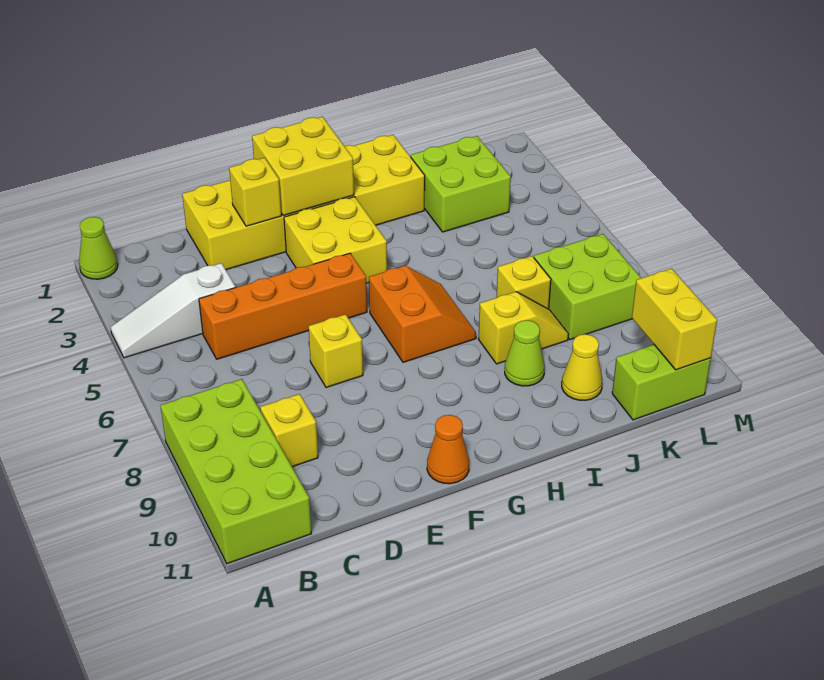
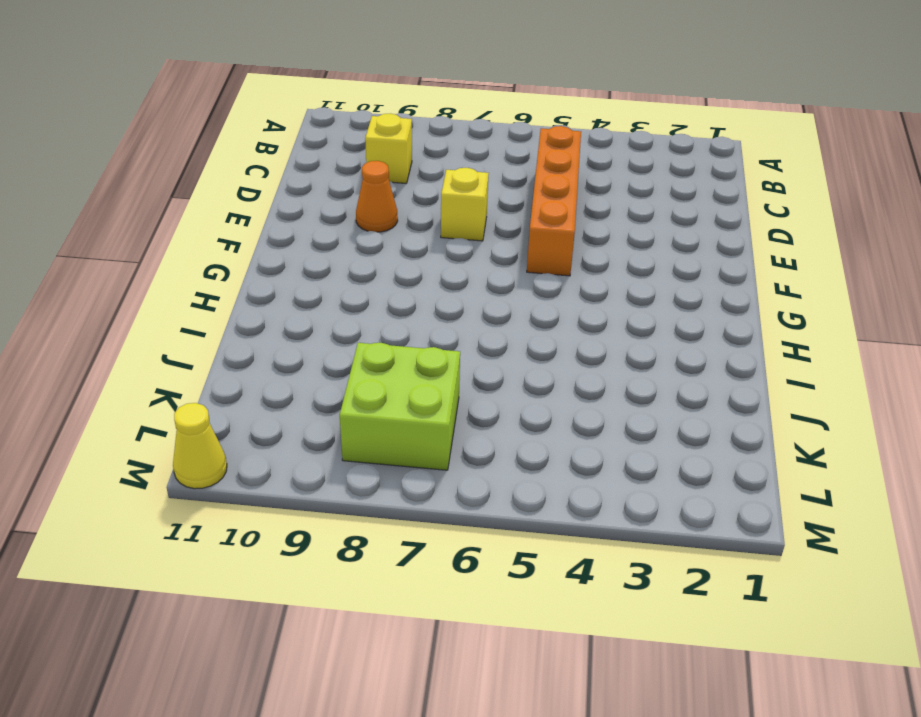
orange 1x1 cone [356,161,398,232] -> orange 1x1 cone moved to [427,415,469,484]
yellow 1x1 cone [173,403,227,489] -> yellow 1x1 cone moved to [562,334,602,400]
none -> lime 1x1 cone [79,217,118,279]
none -> white 1x3 slope [111,263,236,358]
none -> lime 2x4 brick [160,379,311,564]

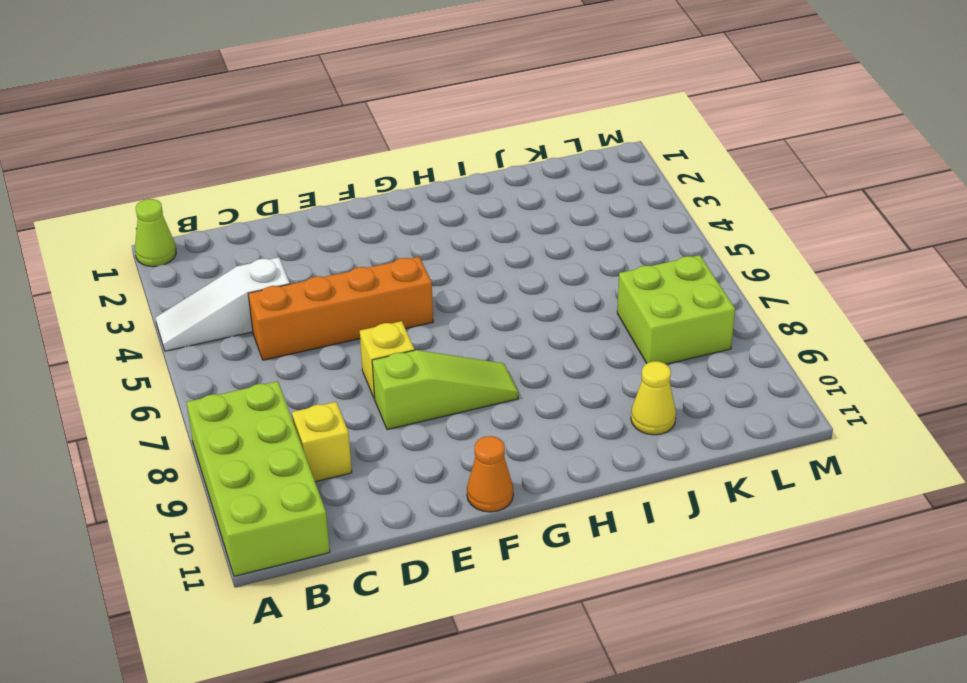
lime 1x3 slope [372,350,518,430] -> none
none -> yellow 2x6 brick [182,135,425,270]
none -> yellow 2x2 brick [284,197,387,283]
none -> orange 2x2 slope [369,266,476,362]

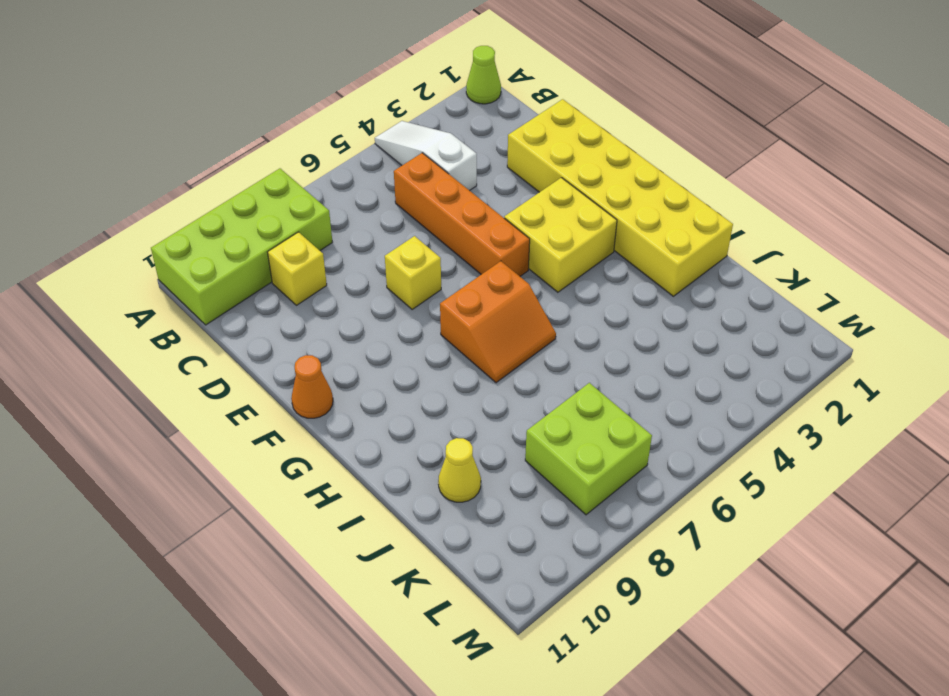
none -> yellow 1x2 slope [478,292,568,364]
none -> lime 1x1 cone [505,320,545,386]
none -> lime 2x2 brick [411,136,511,232]

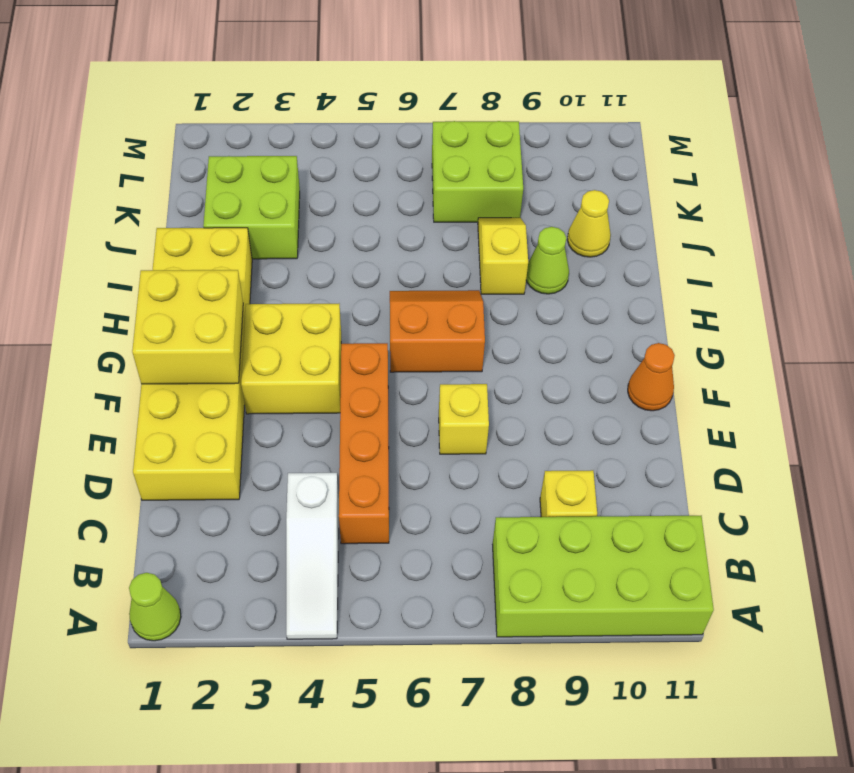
none -> yellow 1x1 brick [496,256,551,309]
none -> lime 1x2 brick [612,345,711,420]
none -> yellow 1x1 brick [229,158,281,226]

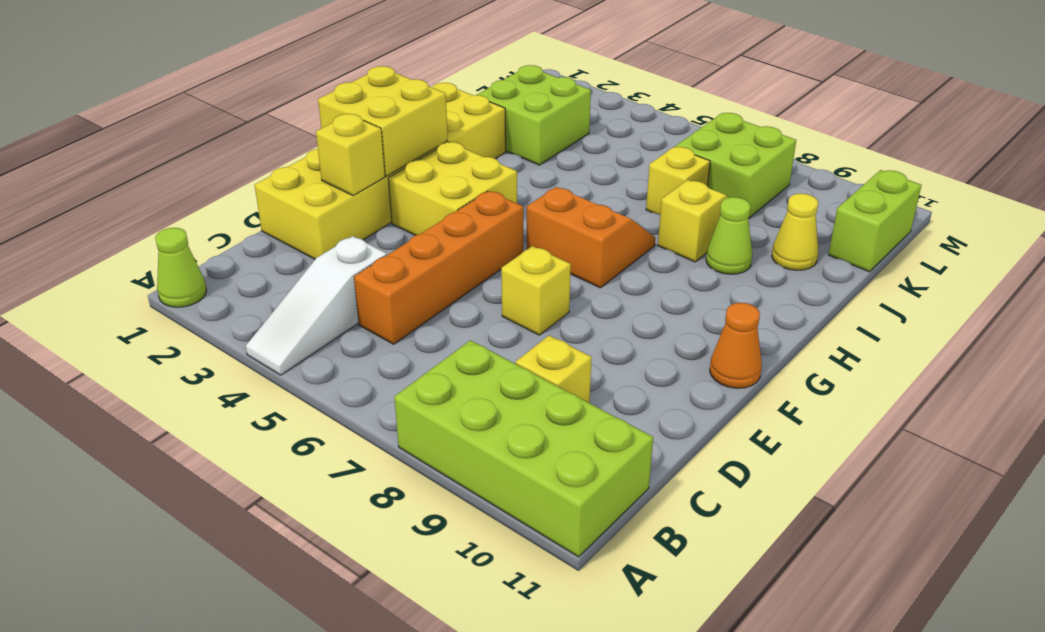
none -> yellow 1x2 brick [632,269,717,370]

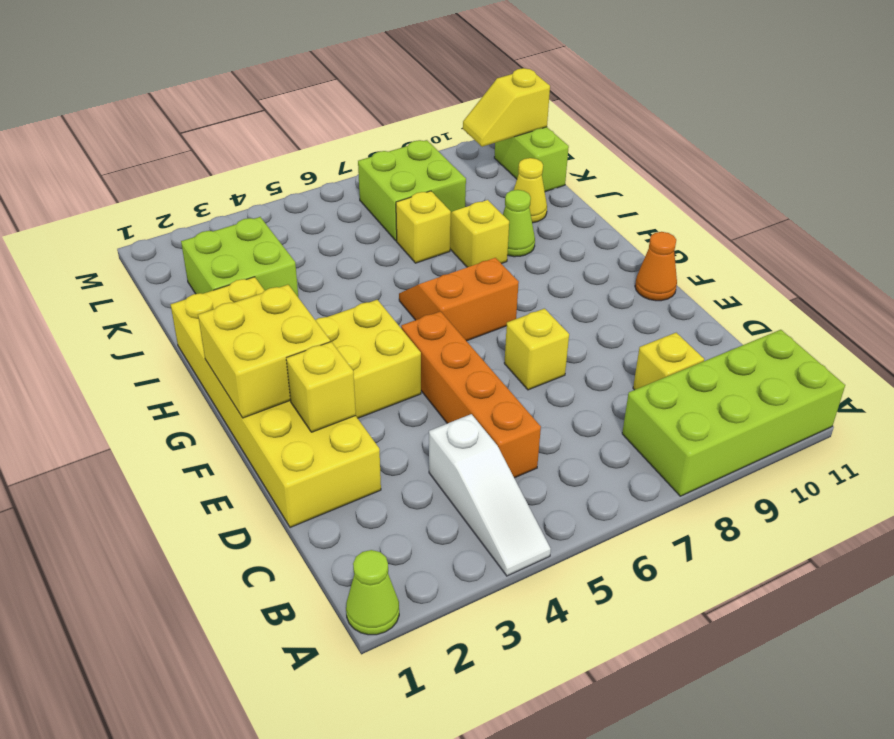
yellow 1x2 slope [463,68,550,147] -> yellow 1x2 brick [632,269,717,370]

